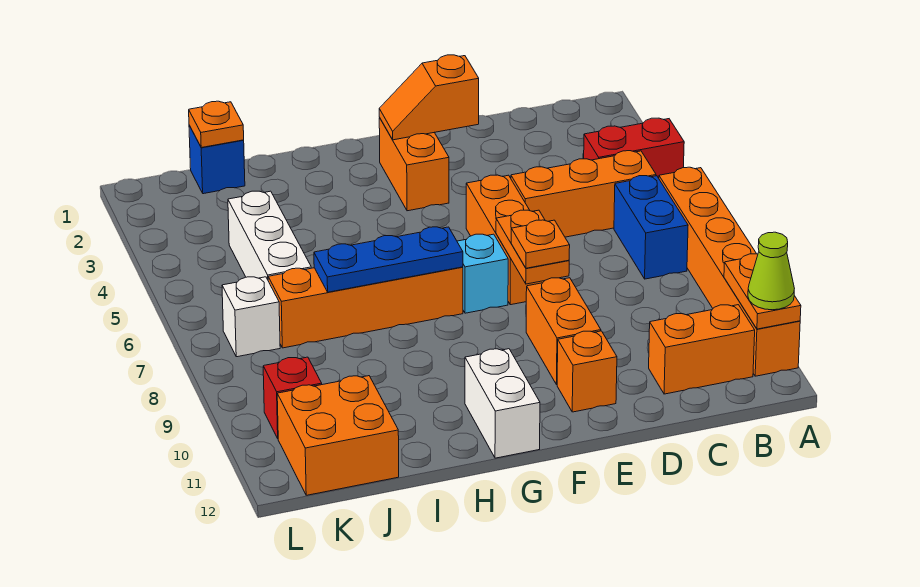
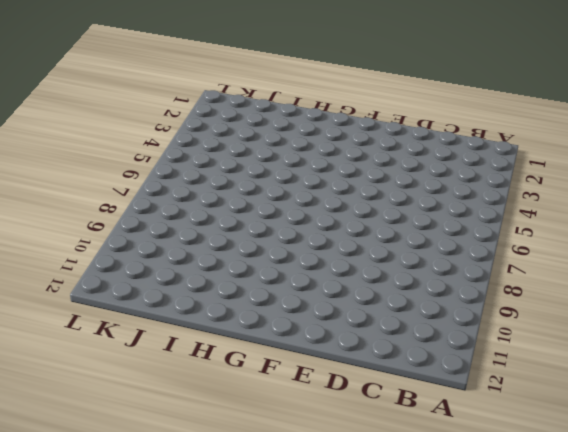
none -> red 1x2 brick [584,118,684,178]
none -> orange 1x6 brick [659,167,800,376]
none -> orange 1x3 brick [511,151,656,237]

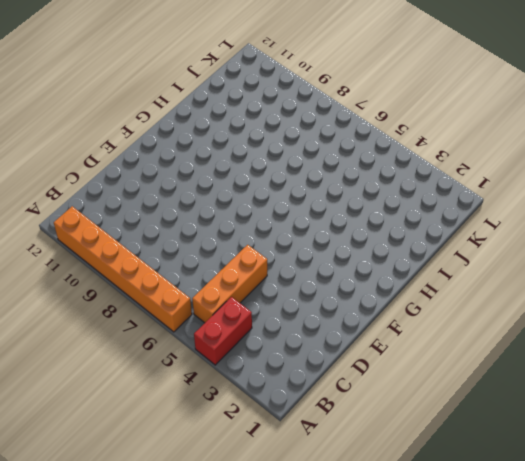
none -> blue 1x2 brick [614,176,688,279]
none -> orange 1x2 brick [649,305,755,394]
none -> orange 1x3 brick [466,175,544,305]

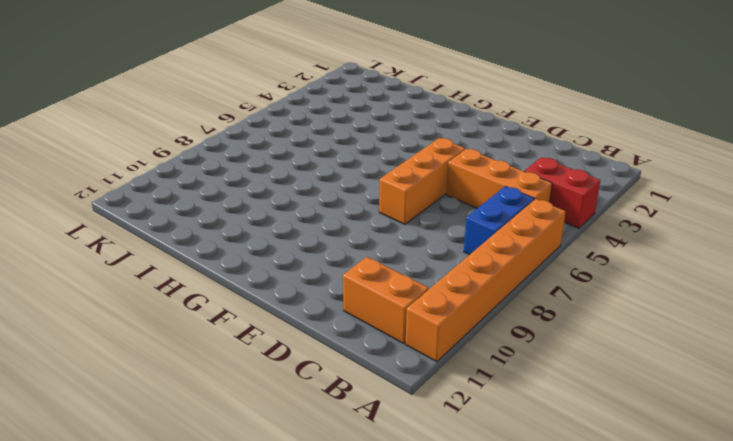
none -> orange 1x2 brick [526,278,601,385]
none -> orange 1x1 brick [557,331,617,412]
none -> orange 1x2 brick [379,118,449,211]

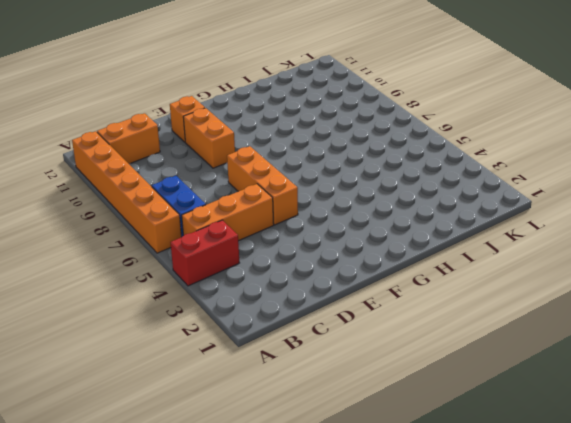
none -> orange 1x2 brick [379,118,449,211]
none -> cyan 1x1 brick [457,234,508,313]
none -> orange 1x4 brick [268,267,463,348]

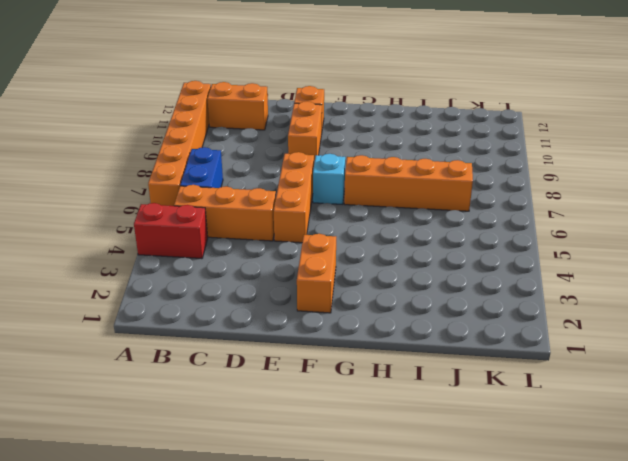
none -> white 1x2 brick [465,349,540,458]
none -> blue 1x1 brick [189,125,245,194]
none -> white 1x3 brick [228,191,311,279]

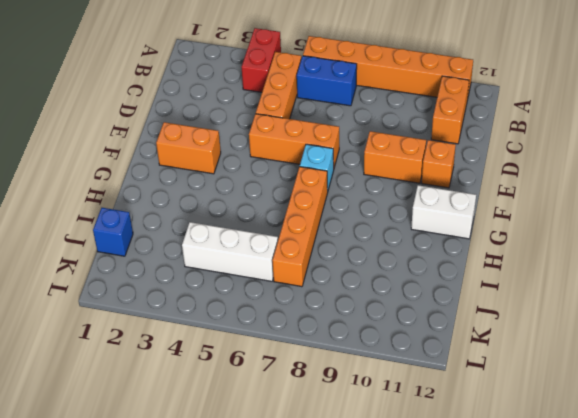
none -> orange 2x2 brick [277,376,399,495]
none -> white 1x1 brick [222,277,280,357]
none -> red 1x1 brick [263,357,322,438]

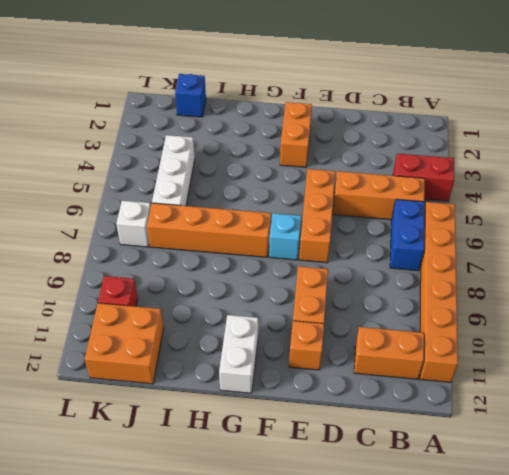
none -> orange 1x2 plate [724,254,801,329]
none -> orange 1x2 slope [379,55,479,140]
none -> orange 1x2 plate [496,210,569,284]

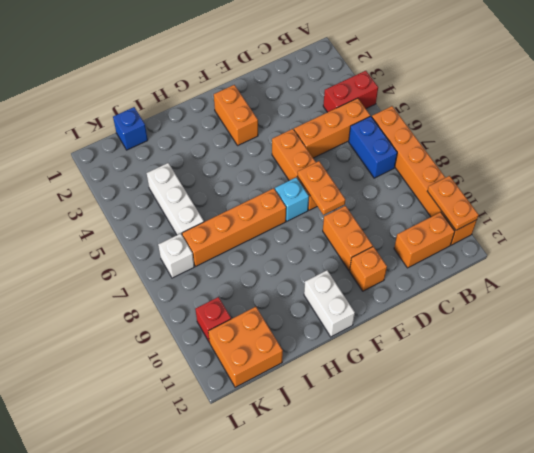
none -> orange 1x2 slope [379,55,479,140]
none -> blue 1x3 plate [314,227,463,292]
none -> orange 1x1 plate [189,101,244,148]

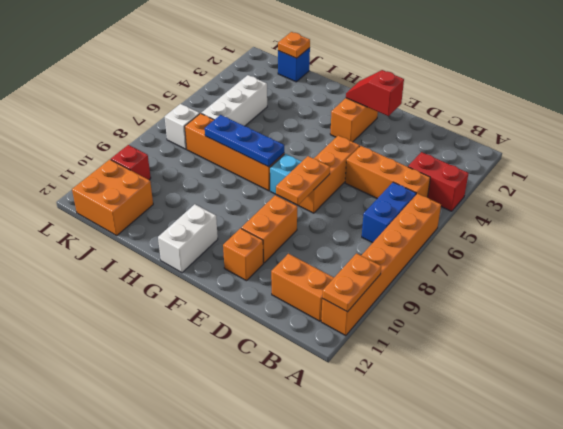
red 1x2 slope [346,70,404,116] -> orange 1x2 slope [379,55,479,140]
none -> lime 1x1 cone [748,232,794,310]
none -> orange 1x1 plate [511,220,570,268]

